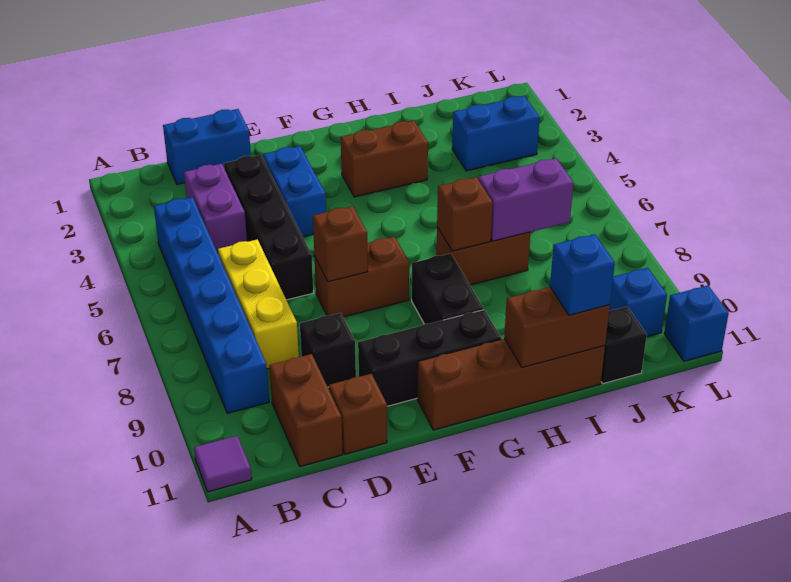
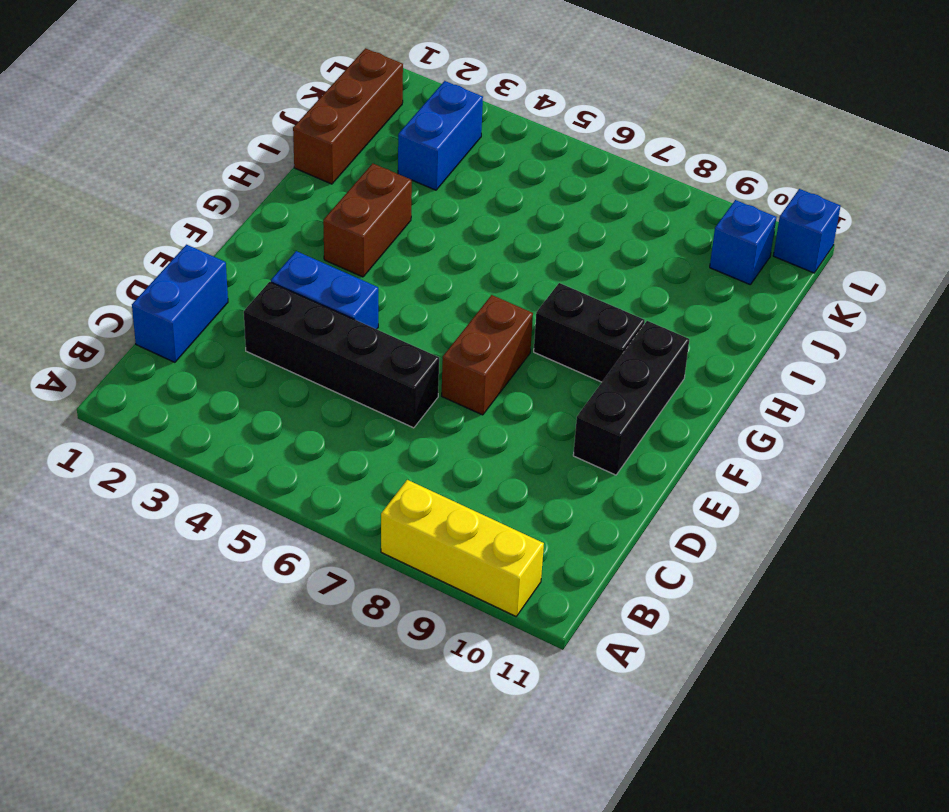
yellow 1x3 brick [381,480,544,616] -> yellow 1x3 brick moved to [218,239,299,369]
brown 1x3 brick [293,48,403,184] -> none
none -> purple 1x1 tile [194,436,252,492]
none -> blue 1x6 brick [154,197,269,413]
none -> purple 1x2 brick [184,164,247,253]

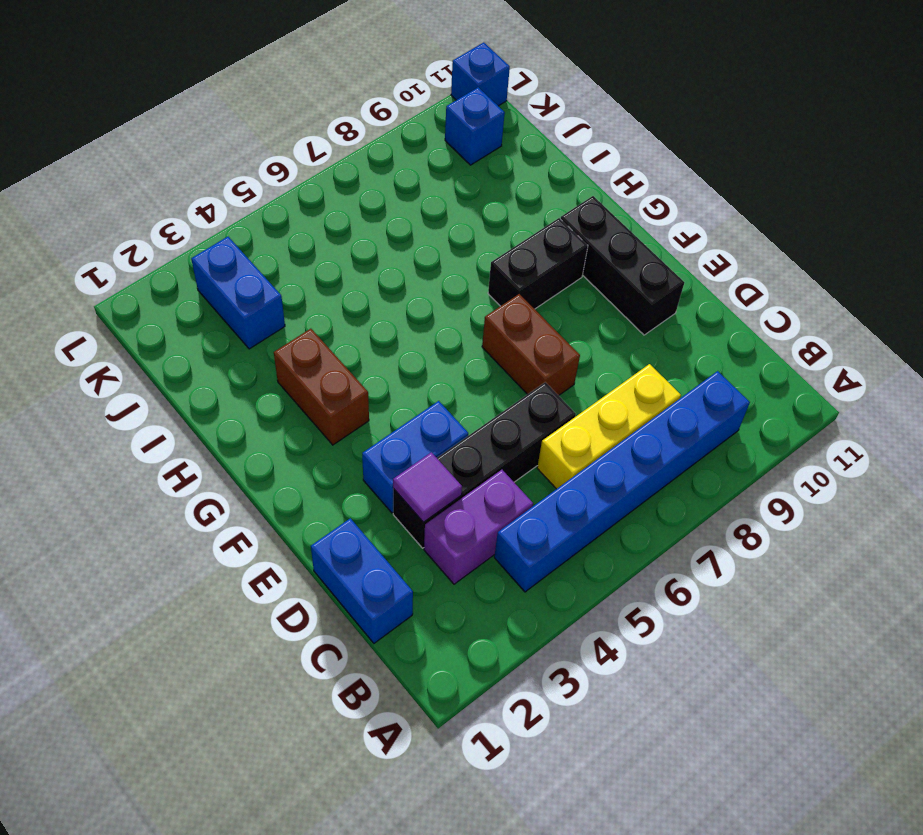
purple 1x1 tile [393,452,462,522] -> purple 1x1 tile moved to [194,436,252,492]
none -> brown 1x2 brick [269,354,343,467]
none -> black 1x1 brick [300,313,356,387]
none -> brown 1x1 brick [329,374,387,454]

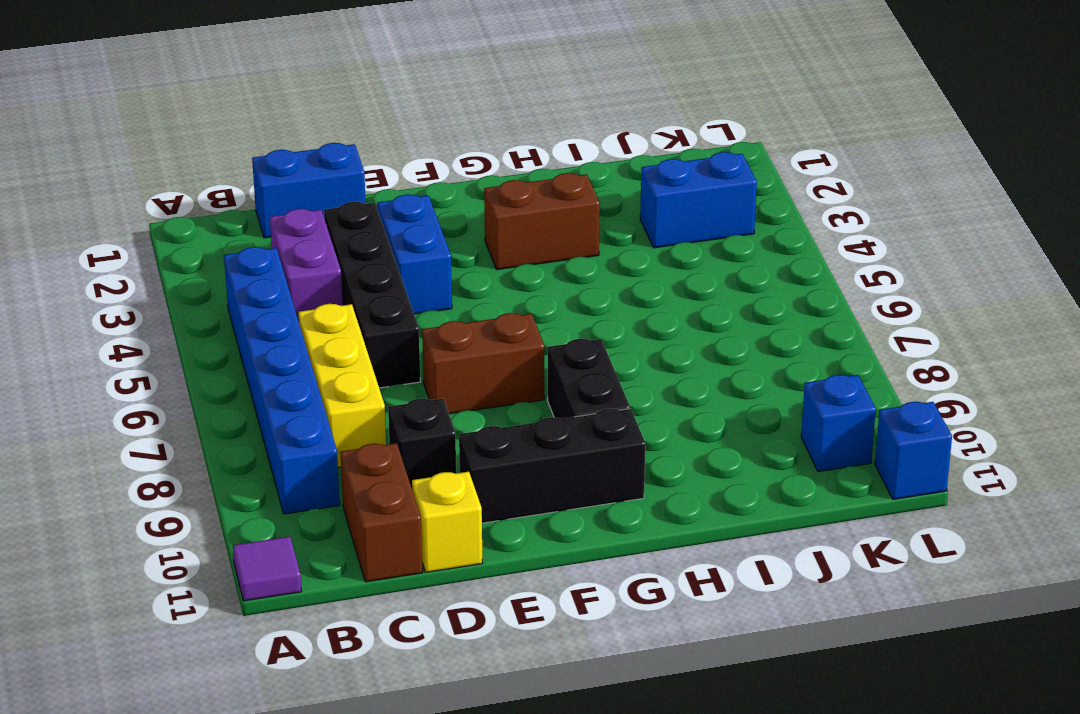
yellow 1x1 brick [412,472,482,572] -> brown 1x1 brick [329,374,387,454]
none -> brown 1x4 brick [417,339,605,430]
none -> brown 1x2 brick [436,227,530,285]
none -> black 1x1 brick [601,307,647,384]

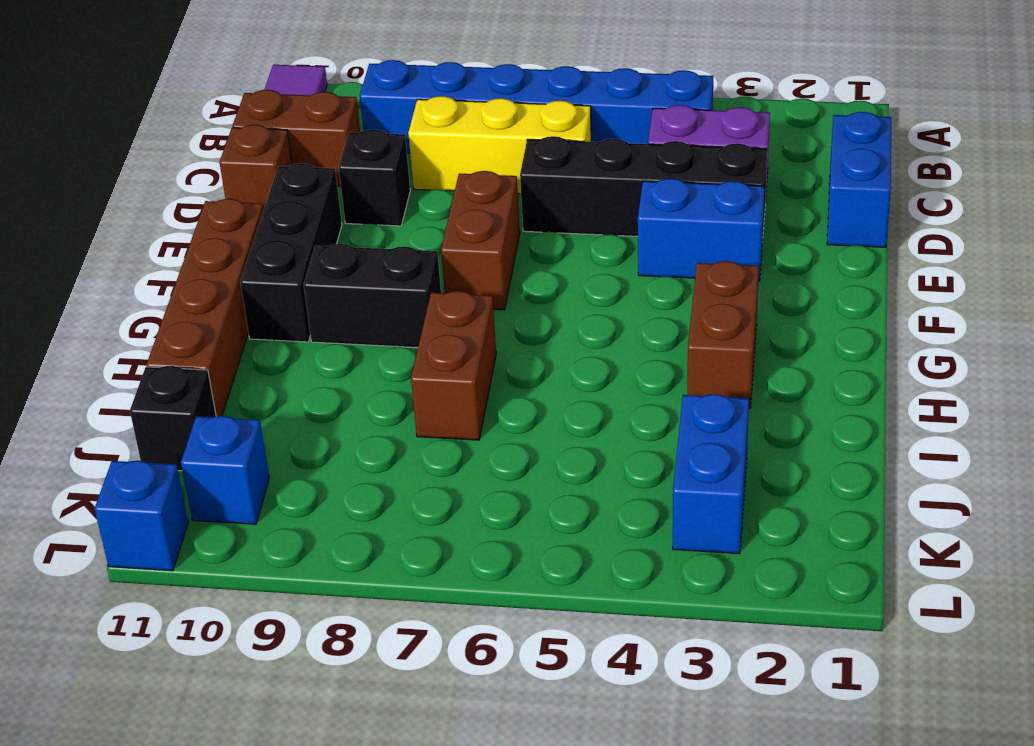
none -> brown 1x1 brick [313,206,368,282]
none -> brown 1x1 brick [437,177,493,251]
none -> brown 1x2 brick [504,287,610,368]

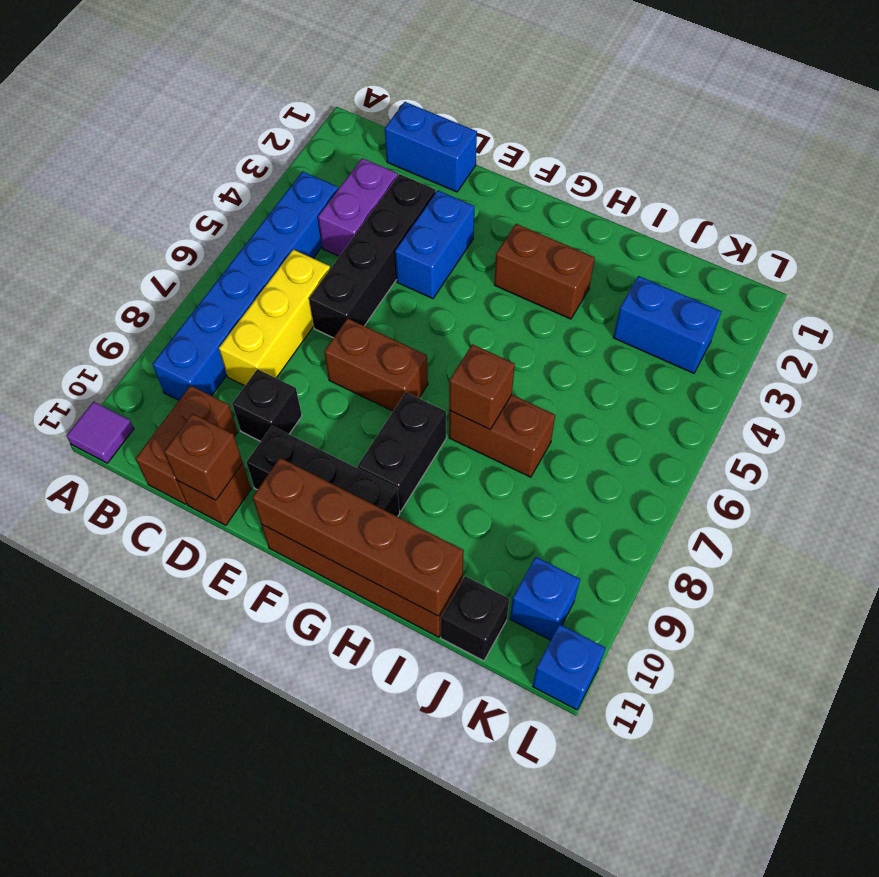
brown 1x1 brick [164,414,243,500] -> brown 1x1 brick moved to [313,206,368,282]
brown 1x4 brick [253,458,464,616] -> brown 1x2 brick [504,287,610,368]
none -> purple 1x2 brick [478,159,573,241]
none -> blue 1x1 brick [550,234,615,315]

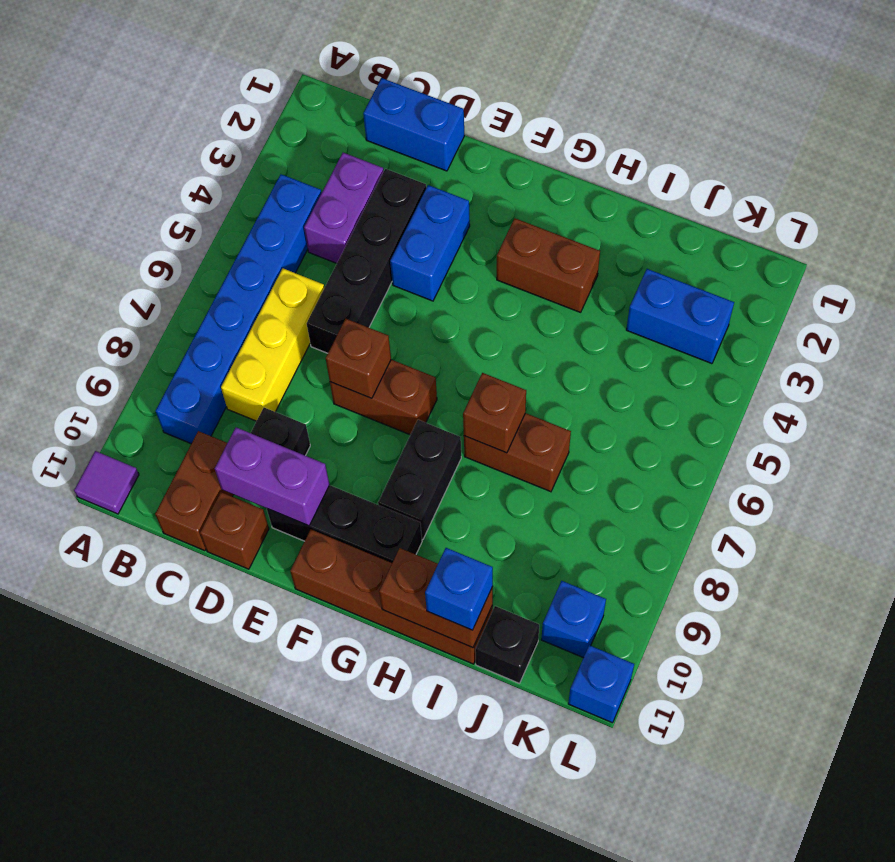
purple 1x2 brick [215,427,329,526] -> purple 1x2 brick moved to [478,159,573,241]

